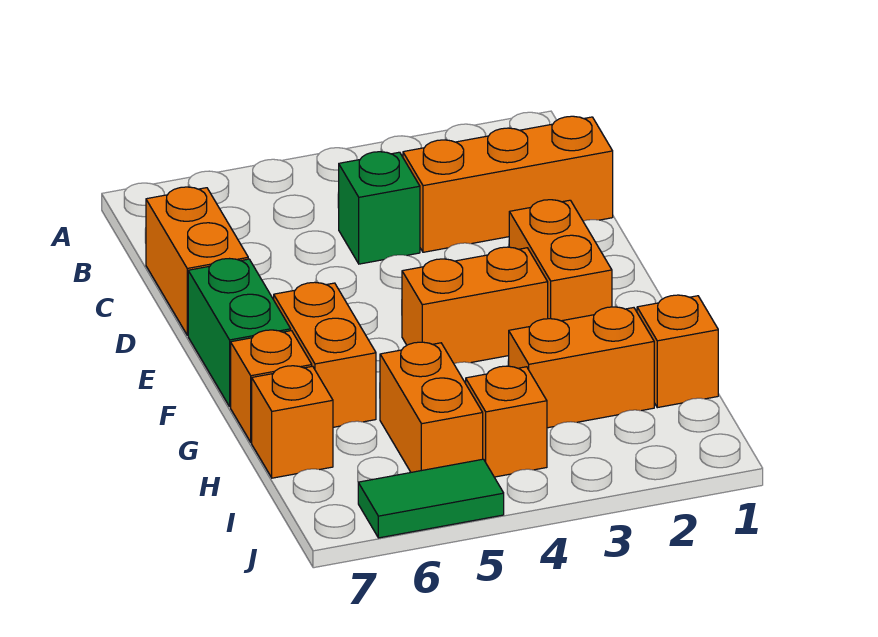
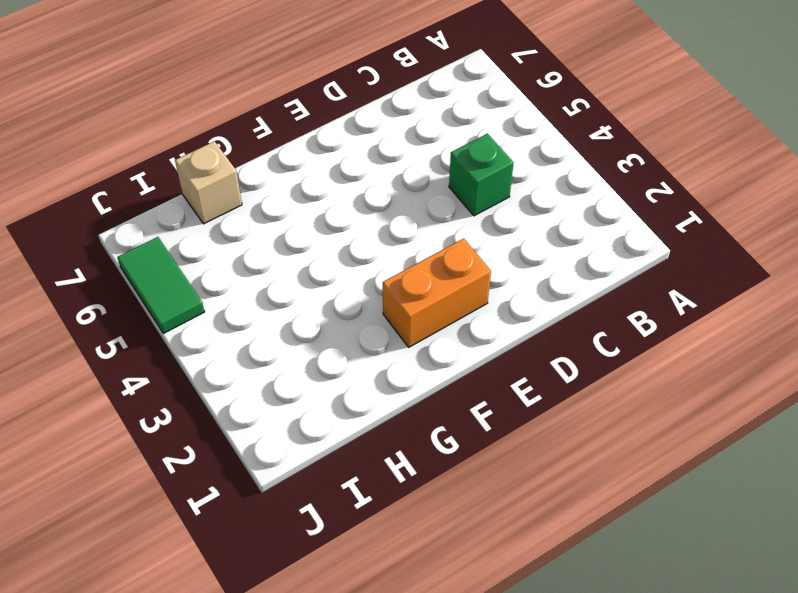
tan 1x1 brick [175,141,242,224] -> orange 1x1 brick [252,366,333,478]
none -> orange 1x3 brick [403,116,613,252]
none -> orange 1x2 brick [146,187,248,335]
none -> green 1x2 brick [188,259,291,407]

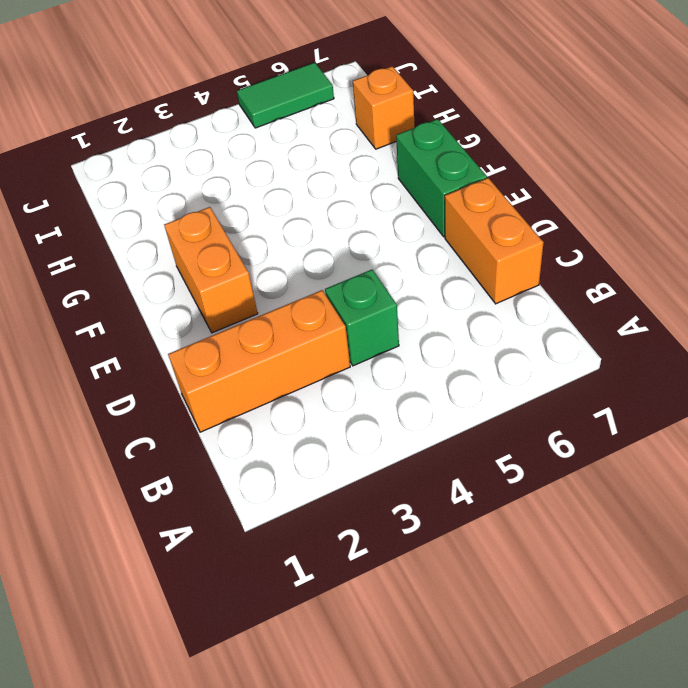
none -> orange 1x2 brick [402,247,548,364]
none -> orange 1x2 brick [274,282,376,427]
none -> orange 1x1 brick [231,330,312,442]

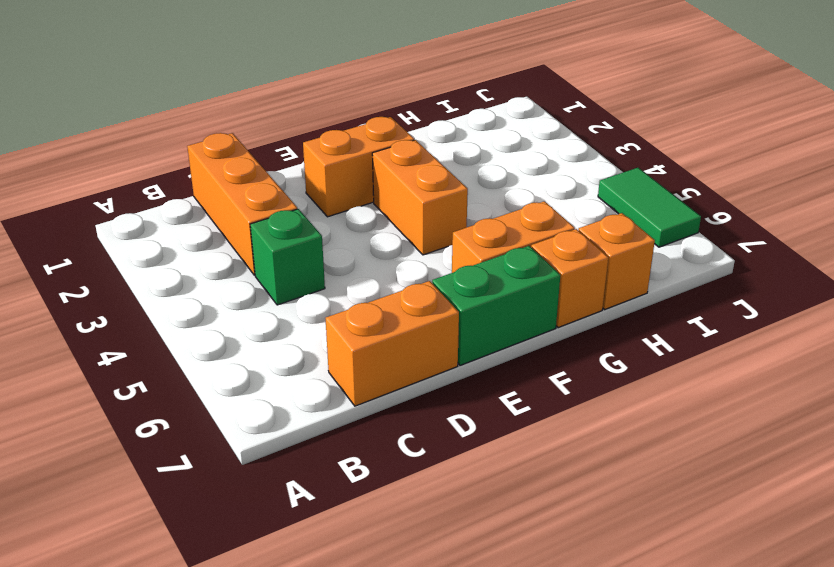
none -> orange 1x1 brick [637,295,718,408]
none -> orange 1x2 brick [509,307,654,428]
none -> orange 1x2 brick [380,342,483,472]

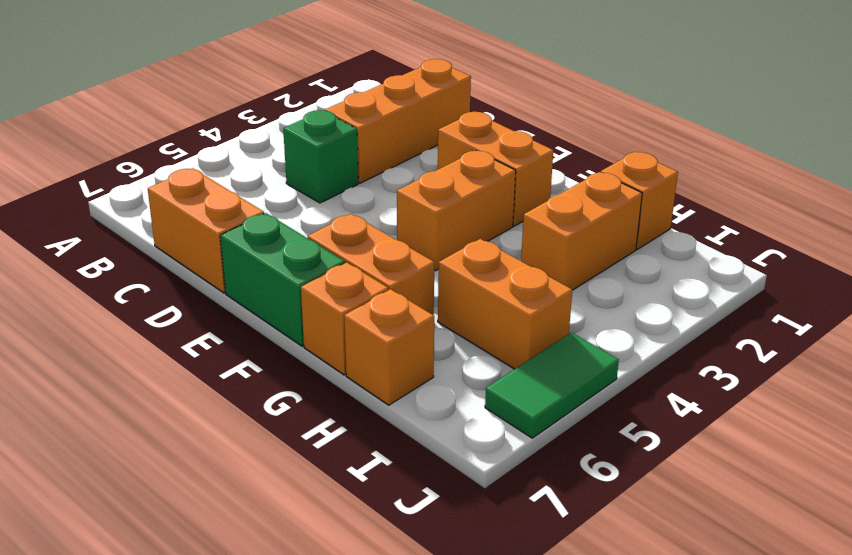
none -> orange 1x1 brick [466,366,547,477]

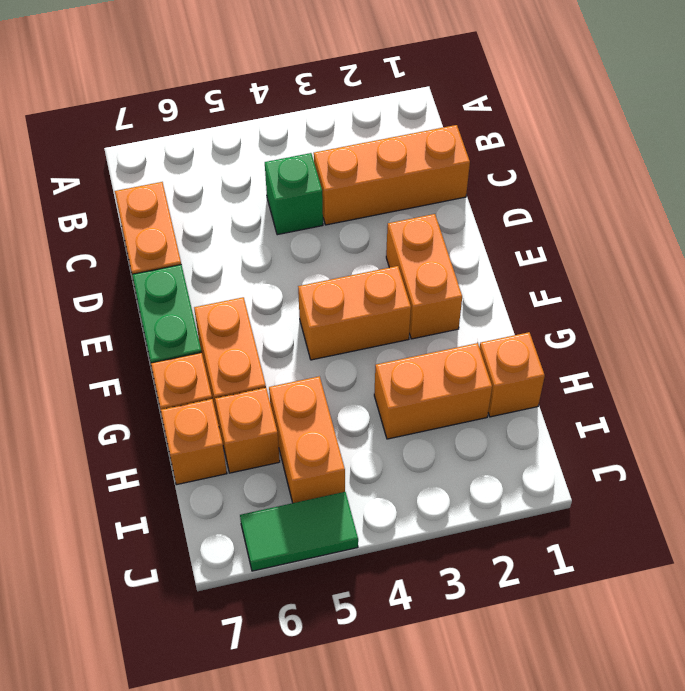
orange 1x1 brick [215,388,280,473] -> orange 1x1 brick moved to [466,366,547,477]

